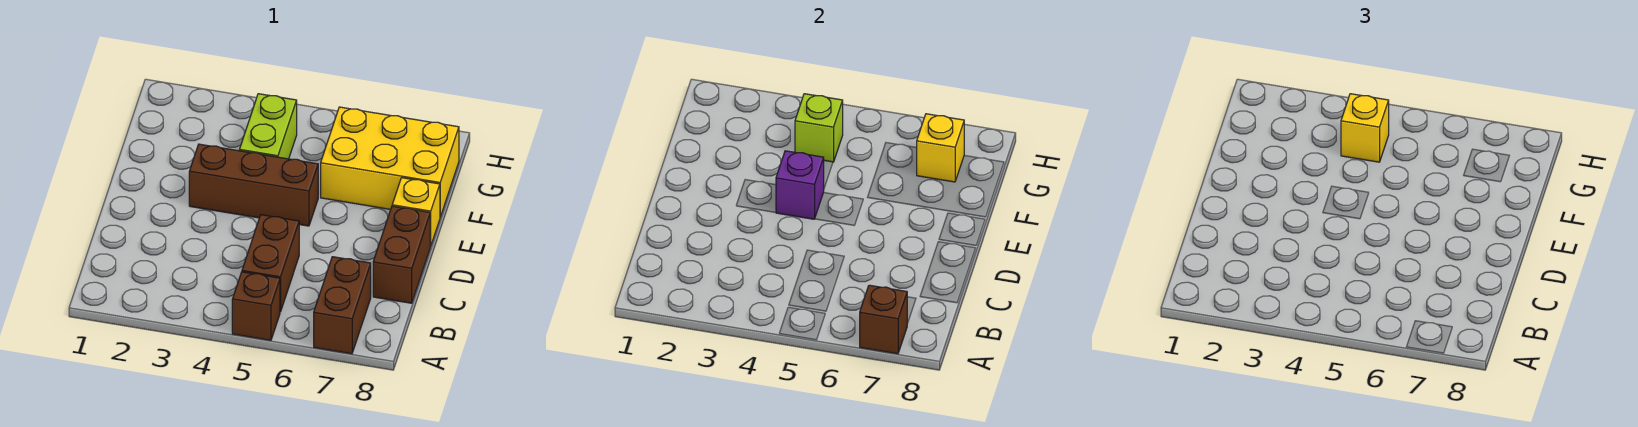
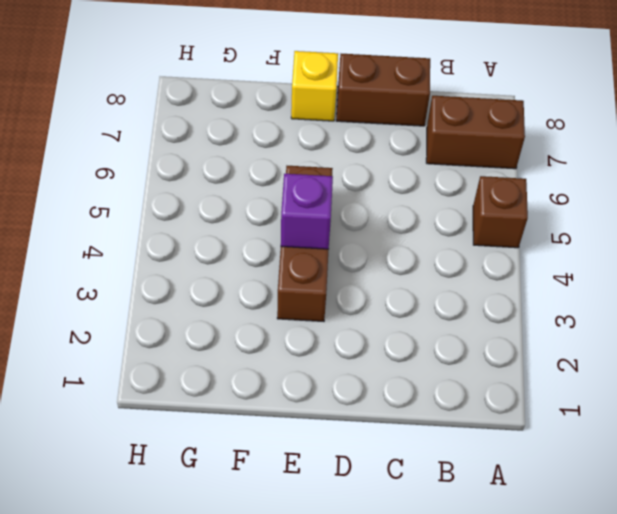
none -> brown 1x2 brick [242,215,299,312]
none -> lime 1x2 brick [239,94,297,159]
none -> yellow 2x3 brick [321,107,459,217]

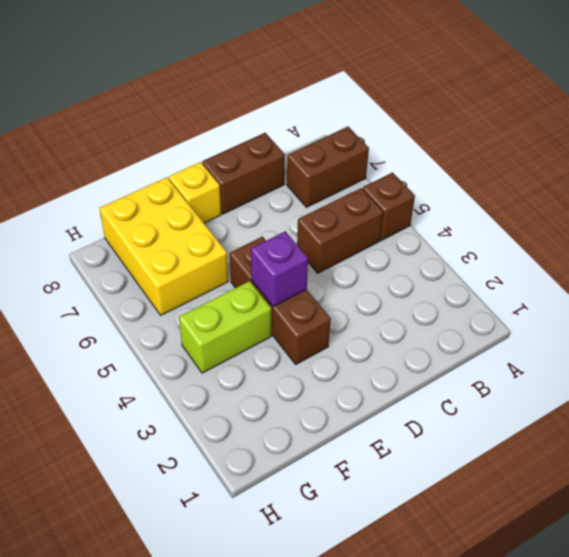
none -> brown 1x1 brick [860,285,907,354]
none -> lime 1x1 brick [795,94,843,162]
none -> yellow 1x1 brick [917,114,964,182]

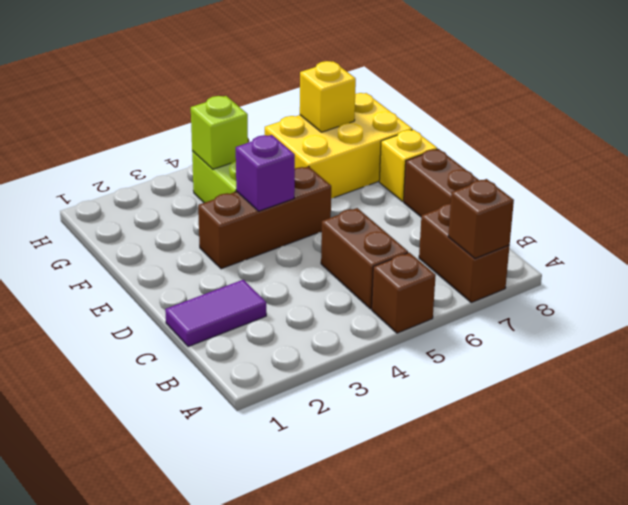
purple 1x2 tile [165,280,266,347] -> none
none -> yellow 1x1 brick [1341,94,1389,162]

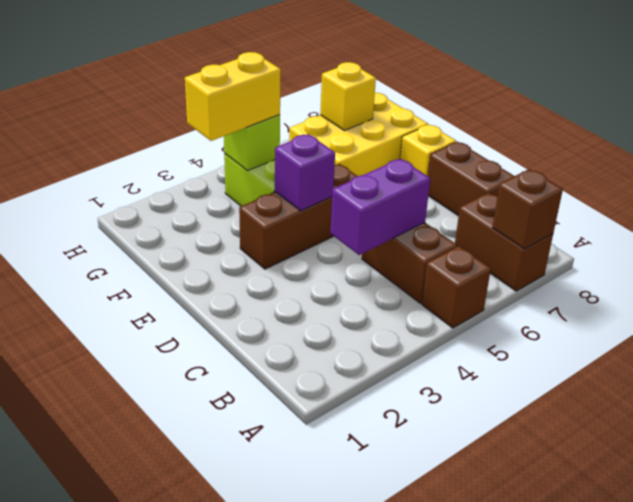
purple 1x2 brick [330,159,430,255] -> none
yellow 1x2 brick [185,52,281,141] -> yellow 1x1 brick [1341,94,1389,162]

